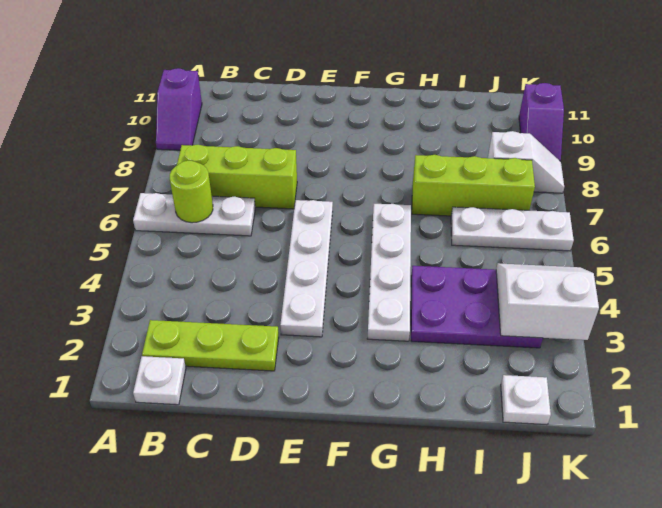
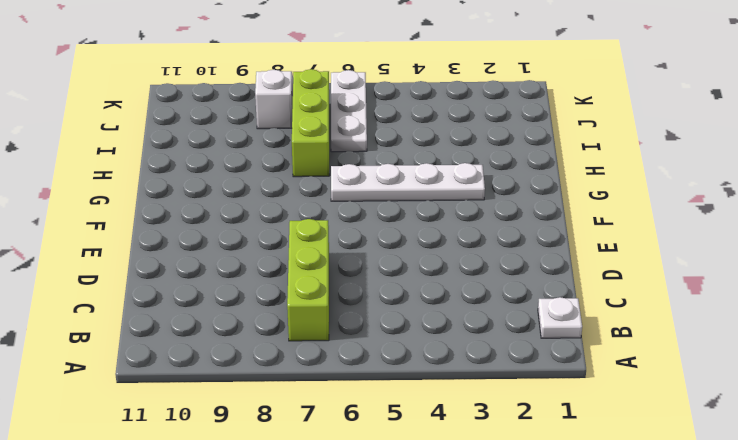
none -> white 1x3 plate [133,193,255,236]
none -> purple 1x2 slope [156,68,202,150]
none -> lime 1x3 plate [142,320,279,371]

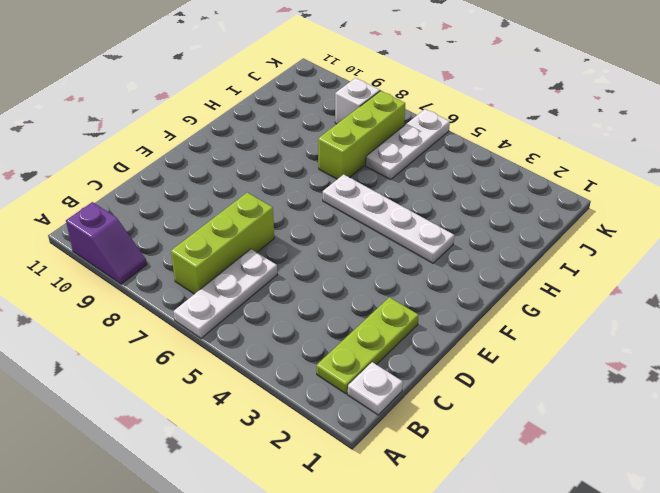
none -> white 1x4 plate [280,200,333,337]
none -> purple 2x3 plate [411,266,543,348]
none -> white 1x1 plate [501,375,551,425]

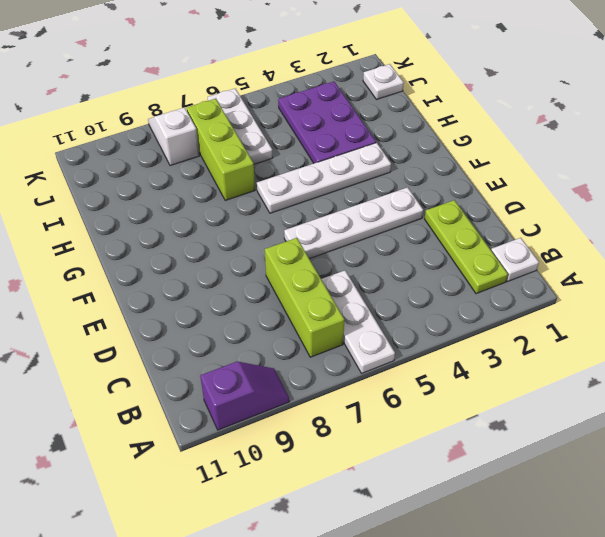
none -> purple 1x2 slope [519,83,564,162]
none -> lime 1x1 round brick [170,161,213,223]
none -> white 2x2 slope [496,263,599,340]

